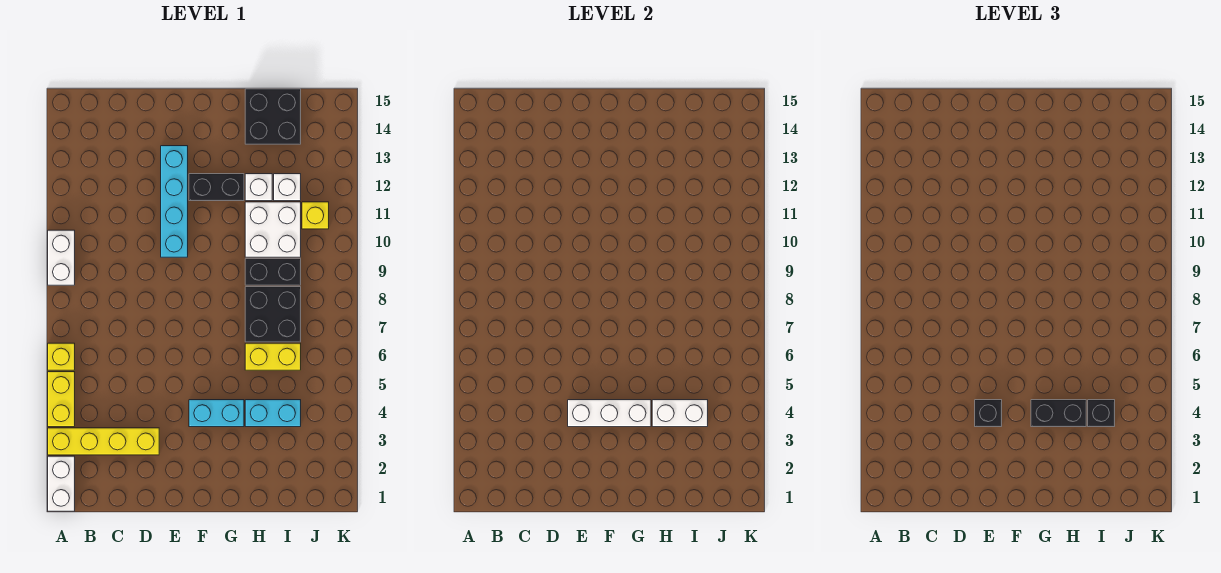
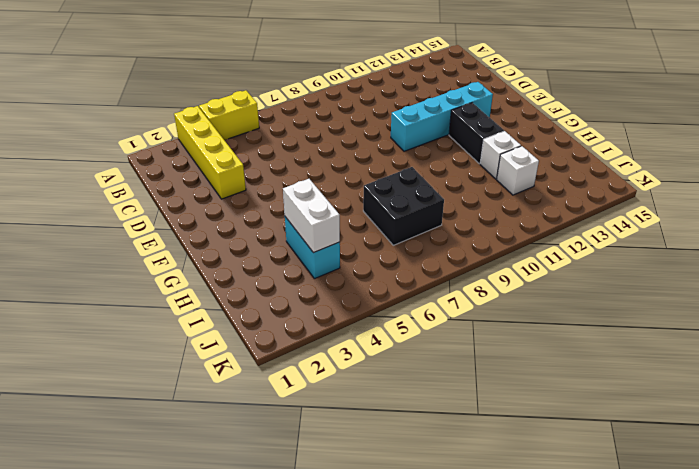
none -> white 1x2 brick [48,456,75,511]
none -> yellow 1x1 brick [48,343,75,370]
none -> white 1x2 brick [48,230,75,285]

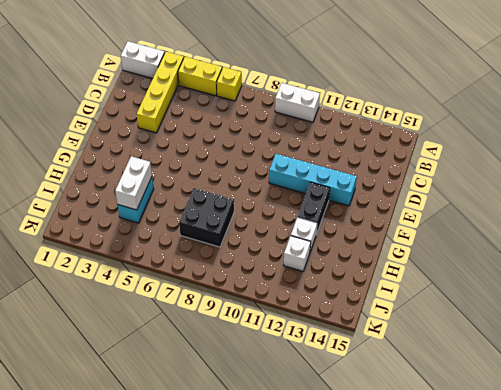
none -> cyan 1x2 brick [189,400,244,427]
none -> yellow 1x2 brick [245,343,301,370]
none -> black 1x2 brick [245,259,301,285]

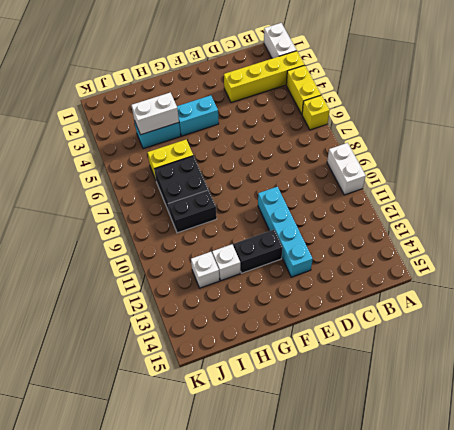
none -> white 2x2 brick [245,202,301,257]
none -> black 2x2 brick [245,89,301,144]
none -> yellow 1x1 brick [302,202,329,229]

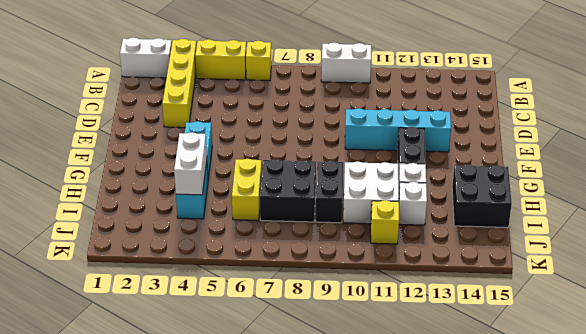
none -> white 1x3 brick [568,400,651,427]
none -> black 1x1 brick [975,400,1002,427]
none -> black 1x2 brick [1031,400,1086,427]

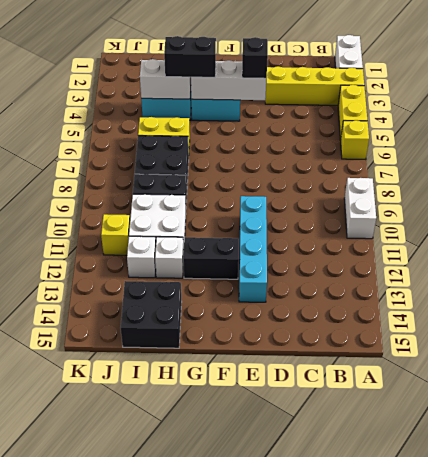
none -> black 1x1 brick [1088,400,1115,427]

